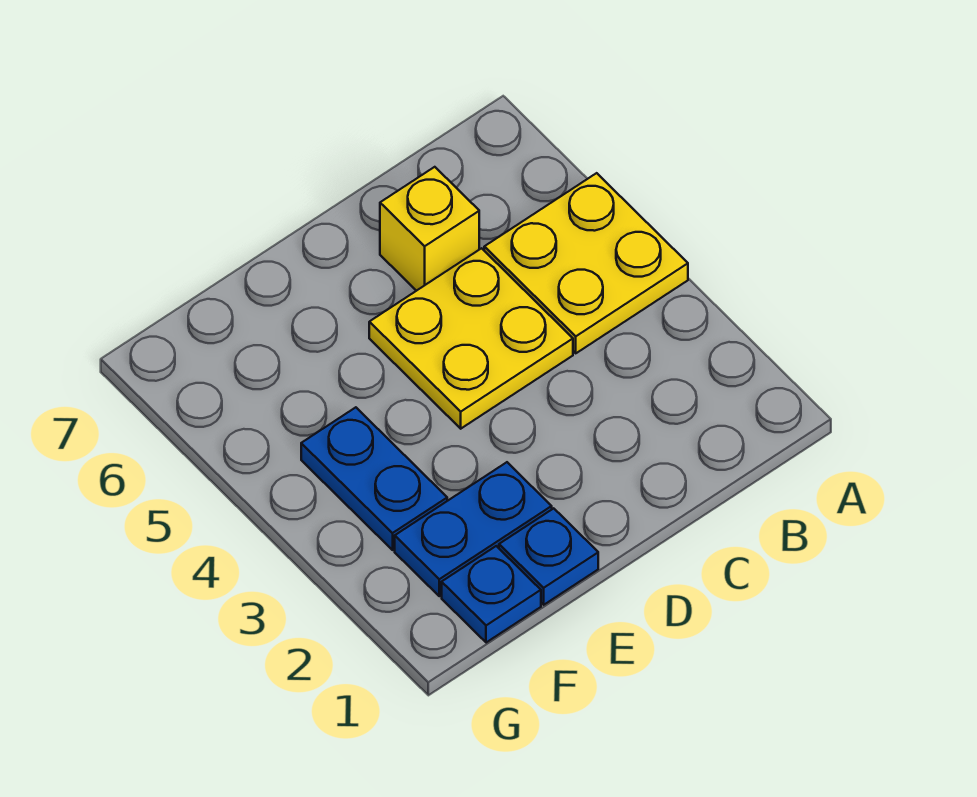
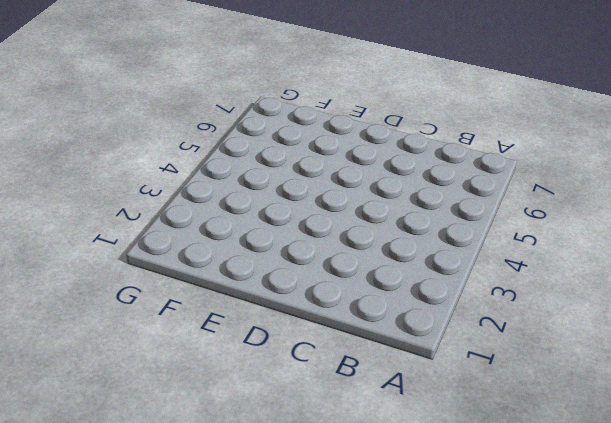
none -> yellow 2x2 plate [484,173,688,353]
none -> yellow 2x2 plate [369,248,573,429]

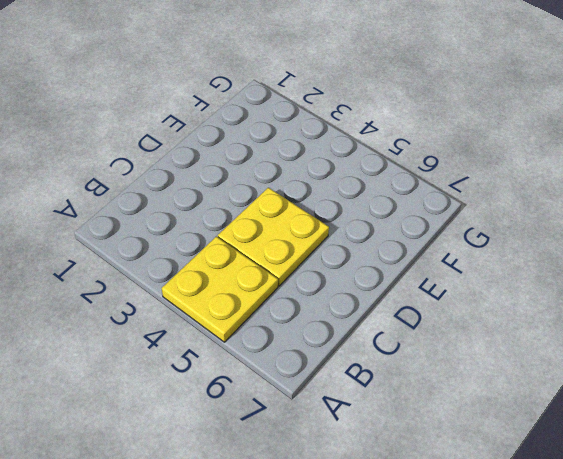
none -> yellow 1x1 brick [380,167,479,291]
none -> blue 1x1 plate [499,508,598,605]

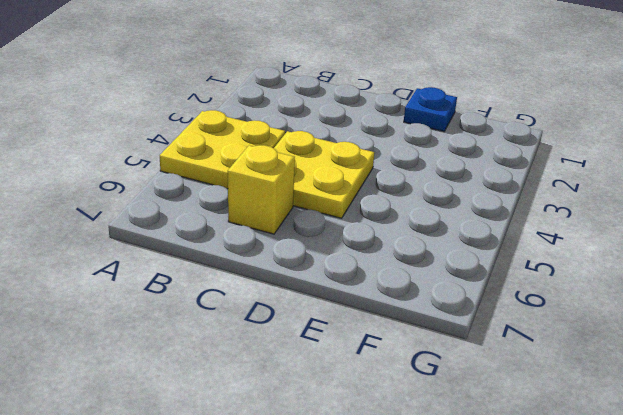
none -> blue 1x2 plate [395,462,552,596]
none -> blue 1x1 plate [442,546,541,643]

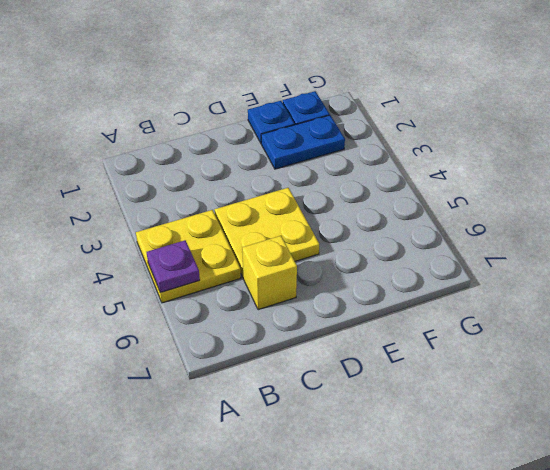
purple 1x1 plate [147,240,200,293] -> none
none -> blue 1x2 plate [301,407,447,550]

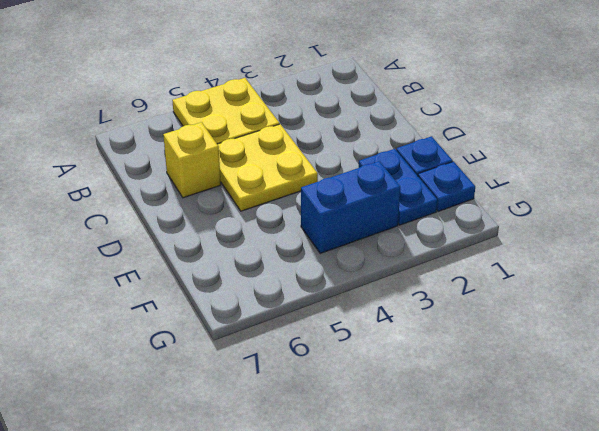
blue 1x2 brick [301,161,400,253] -> blue 1x2 plate [301,407,447,550]

